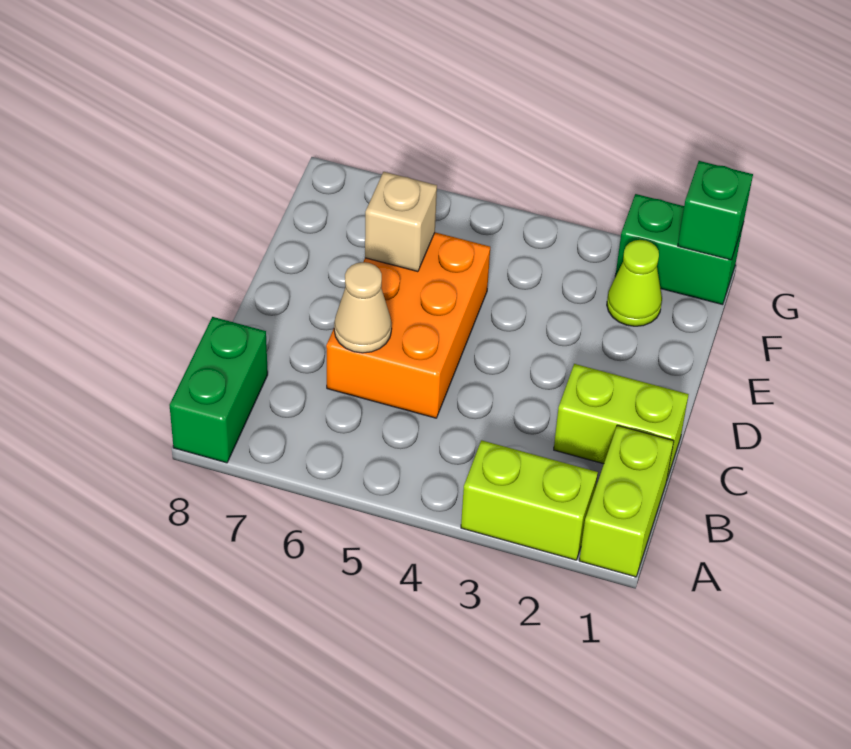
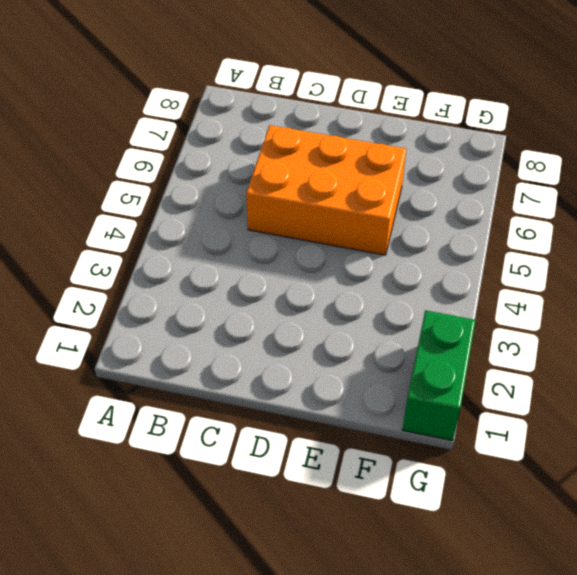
none -> lime 1x2 brick [579,425,674,577]
none -> lime 1x2 brick [461,440,598,560]

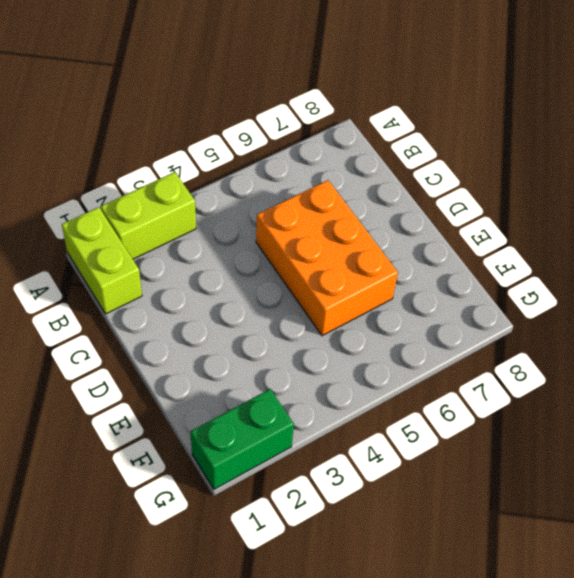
none -> green 1x2 brick [170,317,268,463]
none -> lime 1x2 brick [554,364,689,479]

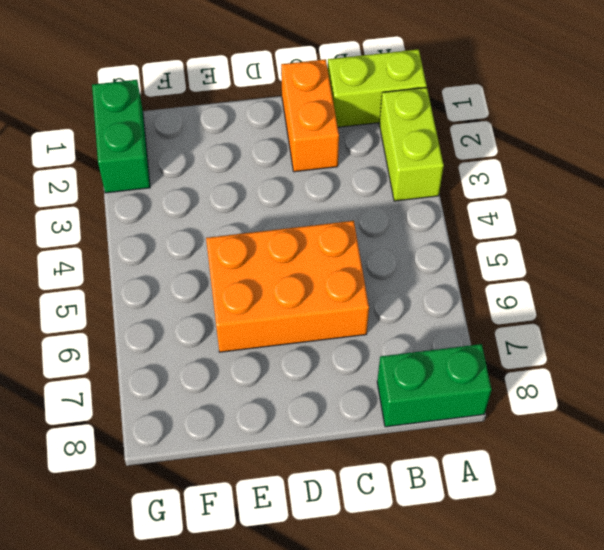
orange 1x2 brick [281,59,339,172] -> lime 1x2 brick [554,364,689,479]
none -> lime 1x1 cone [607,240,662,326]
none -> tan 1x1 cone [334,262,392,353]

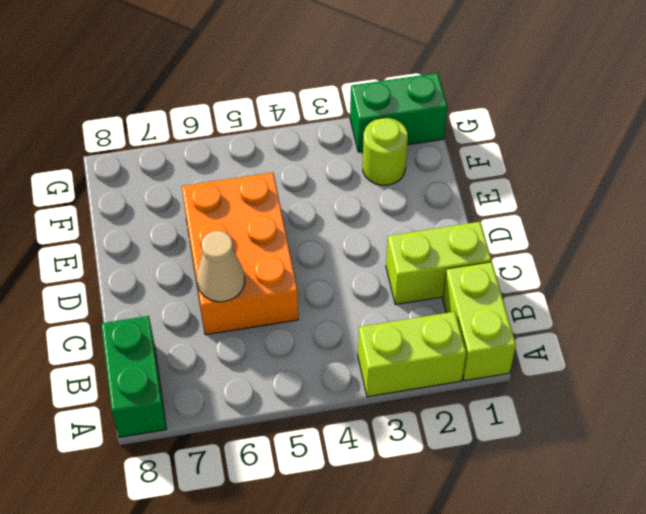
lime 1x1 round brick [363,118,408,185] -> lime 1x1 cone [607,240,662,326]
none -> tan 1x1 brick [365,172,437,272]
none -> green 1x1 brick [678,161,753,260]

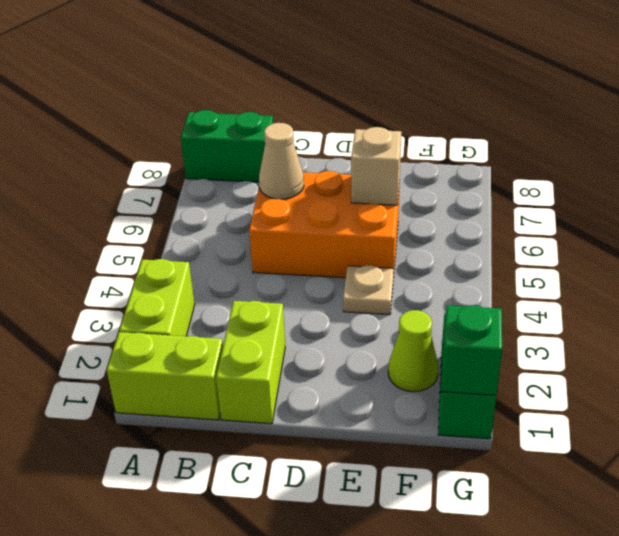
tan 1x1 plate [343,265,394,315] -> none

